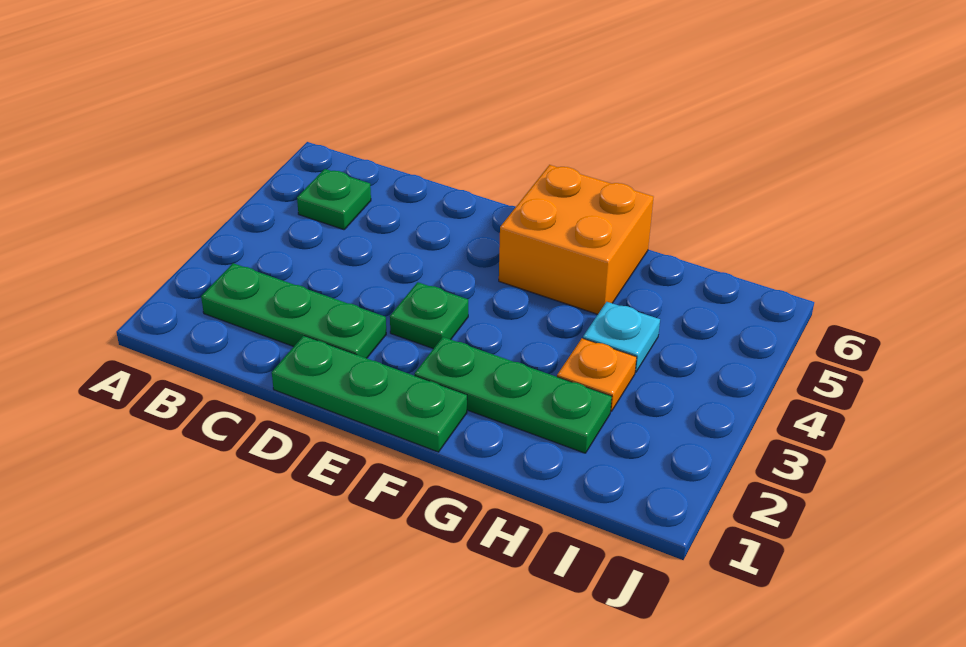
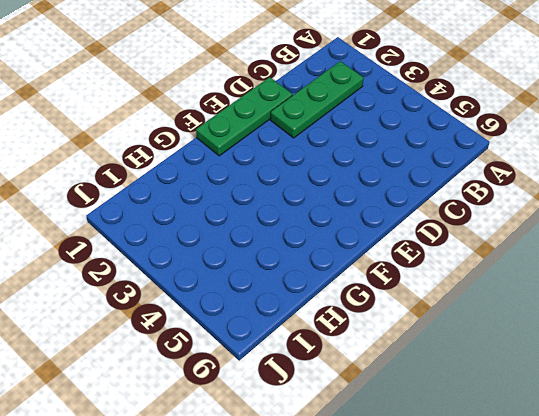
none -> green 1x1 plate [297,169,371,230]
none -> green 1x1 plate [390,282,468,349]

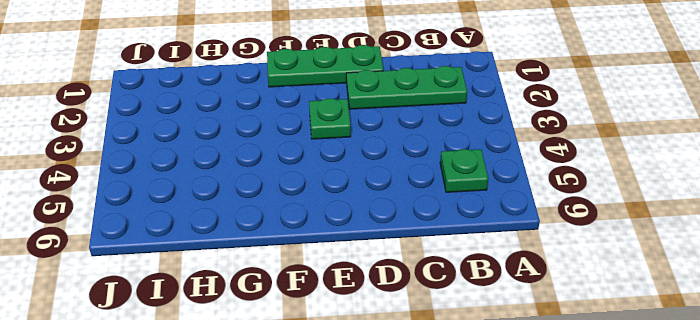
none -> green 1x3 plate [414,337,612,453]
none -> orange 2x2 brick [499,165,654,314]

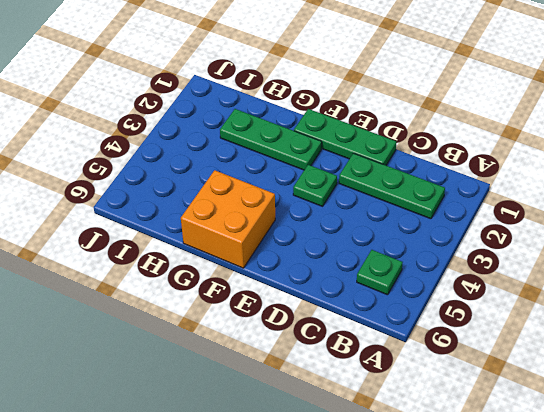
none -> orange 1x1 plate [557,338,637,412]
none -> cyan 1x1 plate [583,302,660,372]

